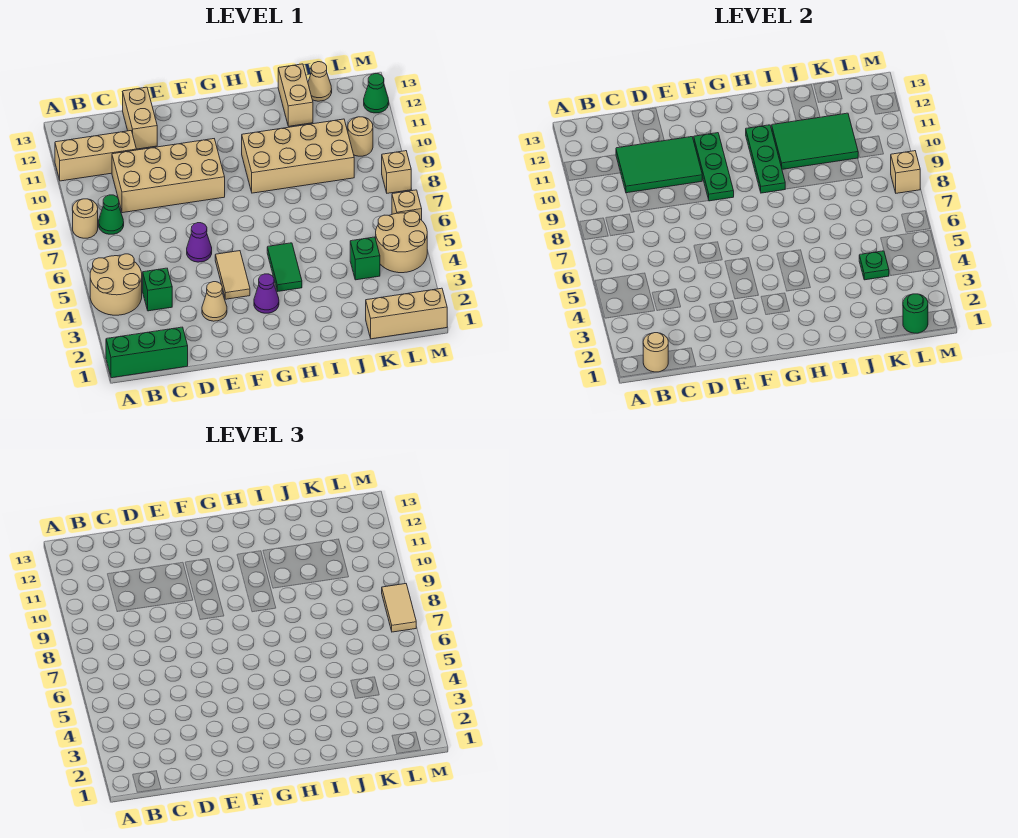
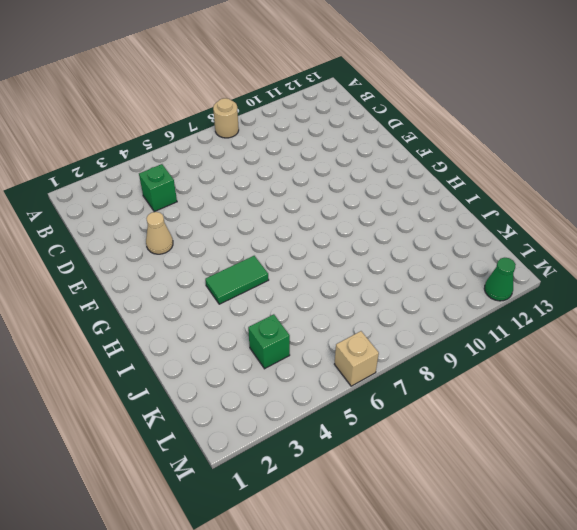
none -> green 1x3 brick [106,327,188,378]
none -> tan 2x2 round brick [90,254,142,315]
none -> tan 1x3 brick [55,131,136,181]
none -> green 1x1 cone [99,195,124,234]

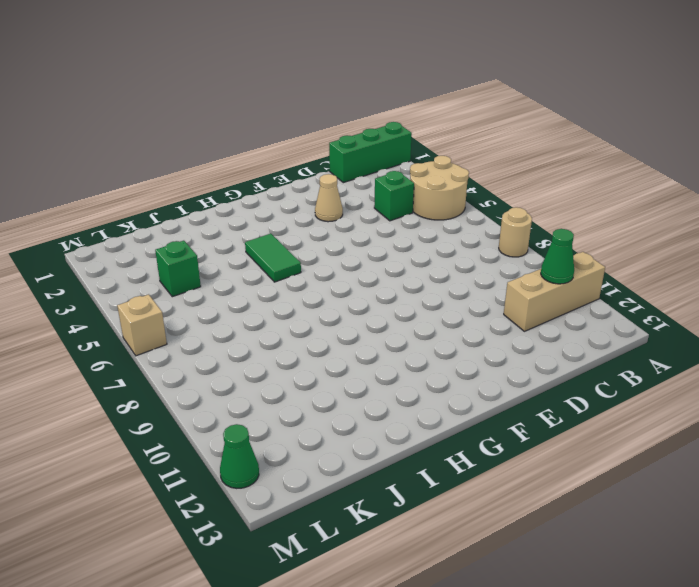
green 1x1 cone [541,229,574,284] -> green 1x1 cone moved to [99,195,124,234]
none -> tan 2x4 brick [112,139,225,213]
none -> tan 1x2 brick [123,87,157,149]
none -> purple 1x1 cone [187,223,212,262]
none -> tan 1x2 tile [215,251,250,299]

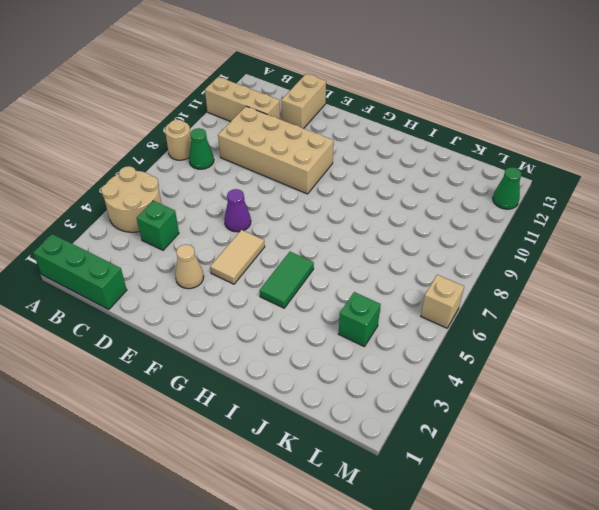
none -> purple 1x1 cone [254,274,279,313]
none -> tan 2x4 brick [242,119,354,193]
none -> tan 1x2 brick [278,64,313,126]
none -> tan 1x3 brick [366,288,447,339]

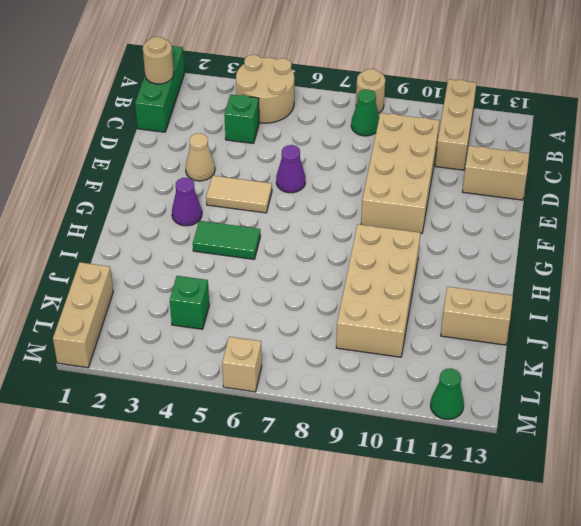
none -> tan 1x1 cone [308,62,332,101]
none -> tan 2x2 round brick [376,211,427,273]
none -> tan 1x1 round brick [348,117,373,156]
none -> tan 1x1 brick [382,151,411,193]

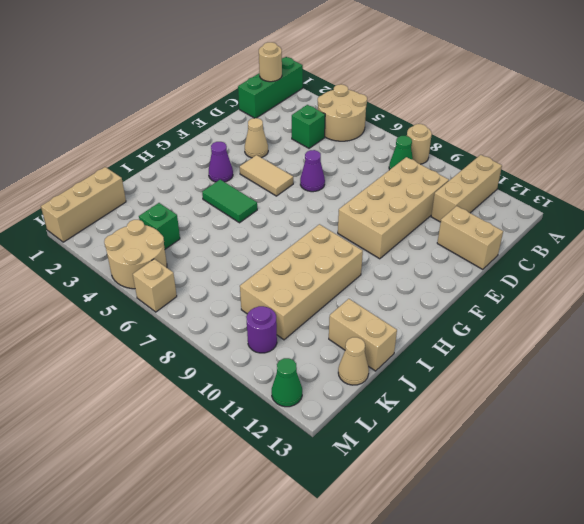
purple 1x1 round brick [246,306,277,353] -> tan 1x1 round brick [348,117,373,156]
none -> tan 1x1 brick [382,151,411,193]
none -> green 2x3 tile [616,137,702,193]
none -> green 1x3 plate [694,133,734,201]
none -> green 1x3 plate [746,125,785,193]

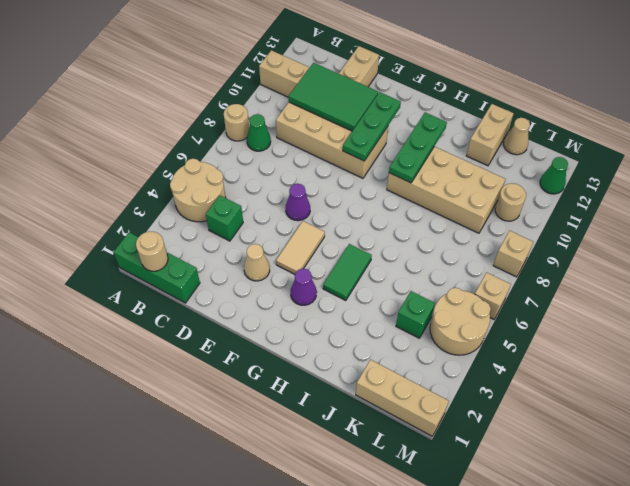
none -> green 2x3 tile [772,113,858,169]
none -> green 1x1 plate [859,251,889,280]
none -> green 1x1 round brick [903,294,928,333]
none -> tan 1x1 brick [891,151,920,193]

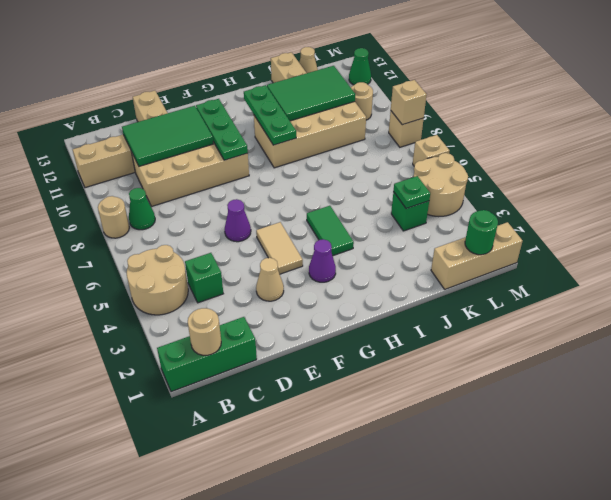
none -> tan 1x2 tile [382,584,416,632]

